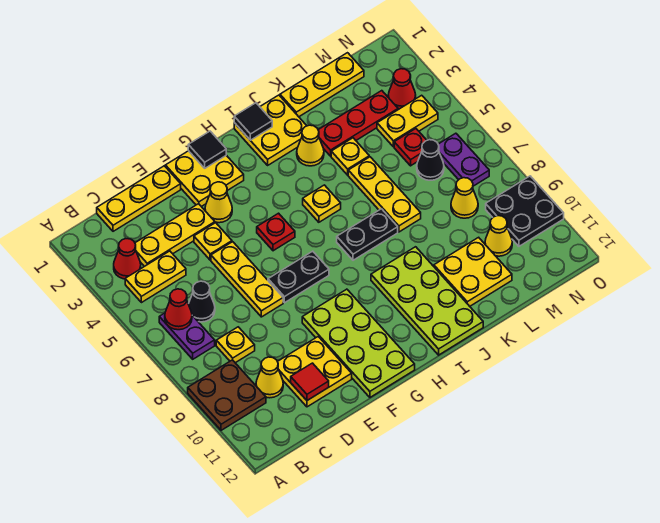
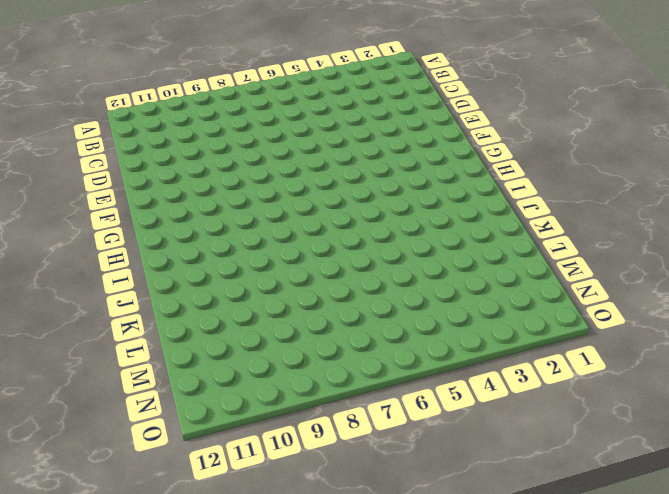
none -> brown 2x2 plate [188,360,266,430]
none -> red 1x1 cone [114,239,141,279]
none -> yellow 1x2 plate [125,251,186,303]
none -> purple 1x2 plate [159,313,215,359]

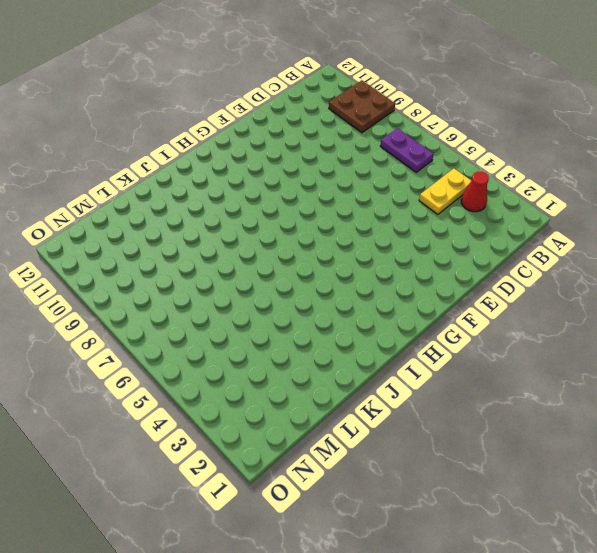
none -> yellow 1x3 plate [97,166,181,231]
none -> yellow 1x3 plate [135,204,215,267]
none -> black 1x1 cone [188,281,215,322]
none -> yellow 1x1 plate [216,327,255,363]

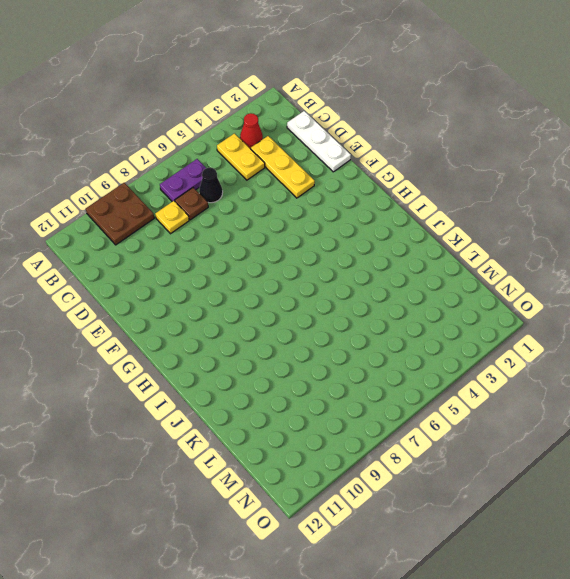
white 1x3 plate [287,111,351,172] -> yellow 1x3 plate [97,166,181,231]
brown 1x1 plate [175,188,208,220] -> none
none -> yellow 1x1 cone [256,357,283,398]
none -> yellow 2x2 plate [278,337,352,407]
none -> yellow 1x1 plate [194,223,232,260]
none -> yellow 1x3 plate [211,242,283,317]

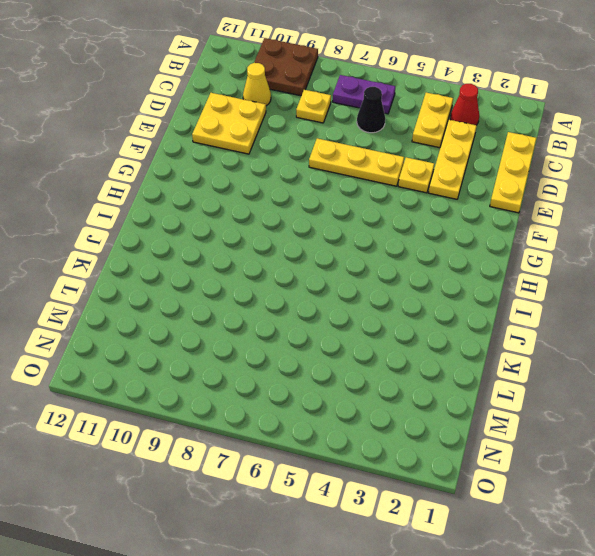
none -> yellow 2x2 plate [166,151,244,207]
none -> yellow 1x1 cone [205,182,232,223]
none -> black 1x2 plate [268,251,329,303]
none -> lime 2x4 plate [302,289,415,397]

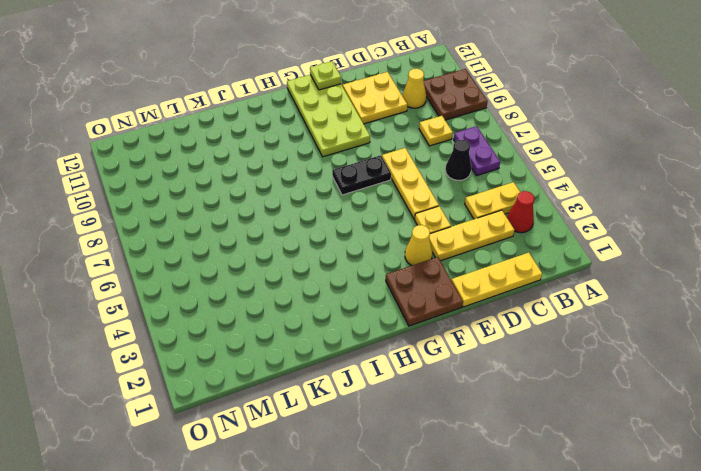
brown 2x2 plate [386,257,463,326] -> yellow 2x2 plate [166,151,244,207]
lime 1x1 plate [310,61,341,90] -> none
none -> red 1x1 plate [257,213,295,251]
none -> yellow 2x2 plate [234,95,307,165]
none -> yellow 1x1 plate [303,185,341,222]
none -> black 1x2 plate [337,209,398,260]

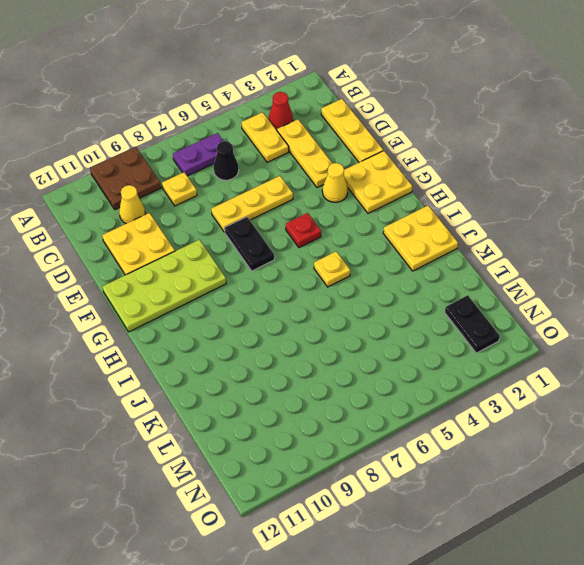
black 1x2 plate [445,295,500,353] -> black 1x2 plate moved to [337,209,398,260]
none -> yellow 1x1 plate [194,223,232,260]
none -> lime 2x4 plate [371,247,483,355]
none -> yellow 1x1 cone [297,125,324,166]
none -> yellow 1x3 plate [280,53,364,117]

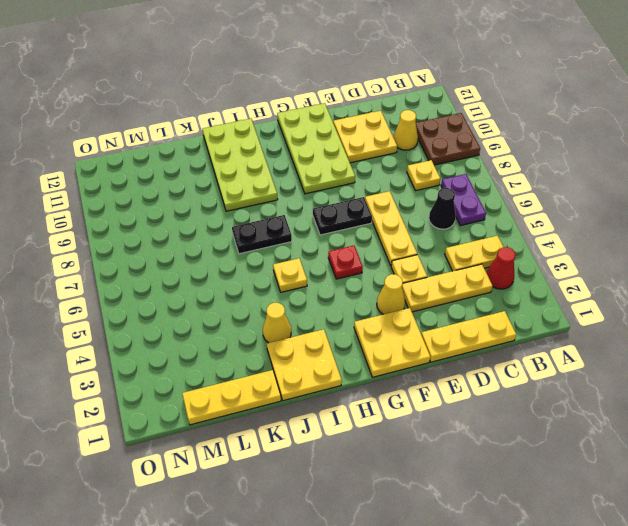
none -> red 1x3 plate [318,91,398,156]
none -> yellow 1x1 plate [331,138,369,175]
none -> yellow 1x3 plate [348,157,421,232]
none -> yellow 2x2 plate [434,237,512,306]

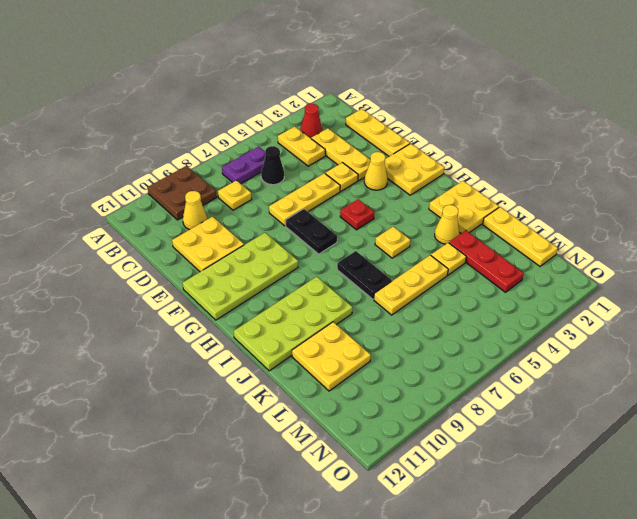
none -> yellow 1x2 plate [377,95,438,147]
none -> red 1x1 plate [394,129,427,166]
none -> black 1x1 cone [417,140,444,180]
none -> yellow 1x1 cone [451,178,478,218]

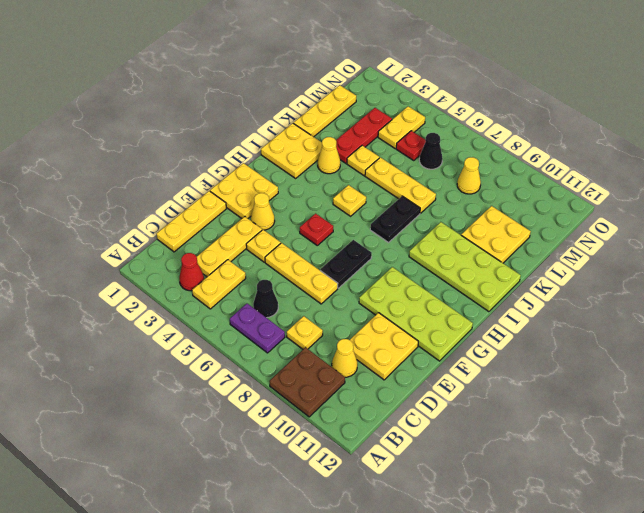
none -> yellow 1x1 cone [485,216,512,256]
none -> red 1x1 cone [388,69,416,109]
none -> purple 1x2 plate [438,133,489,186]
none -> black 2x2 plate [486,176,564,246]

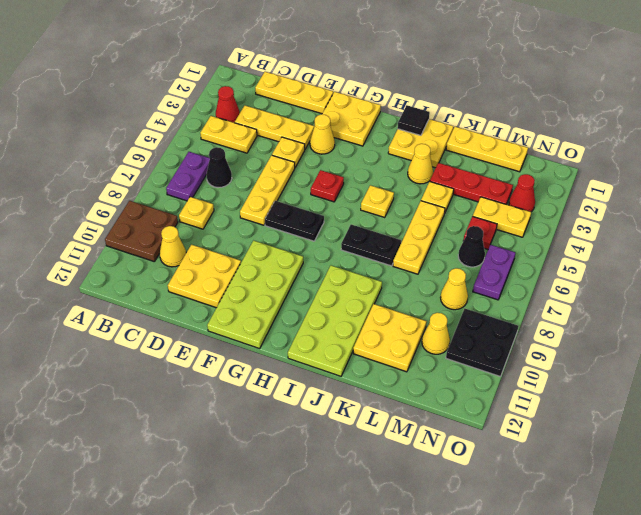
none -> red 1x1 cone [165,289,192,330]
none -> red 1x1 tile [291,363,329,400]
none -> black 1x1 tile [188,131,226,168]

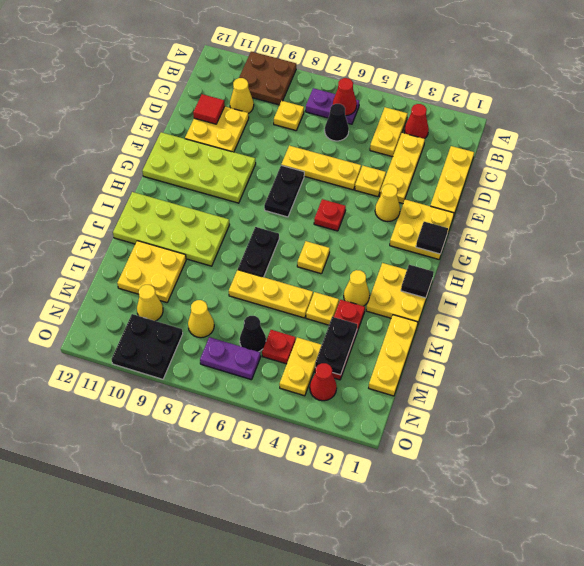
black 1x2 plate [315,317,357,375] -> none

